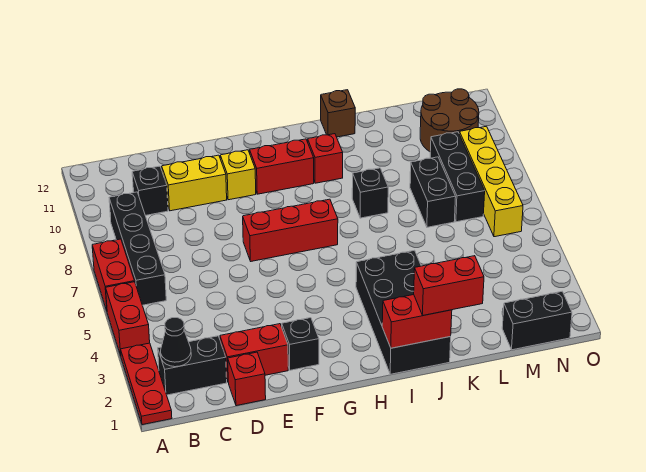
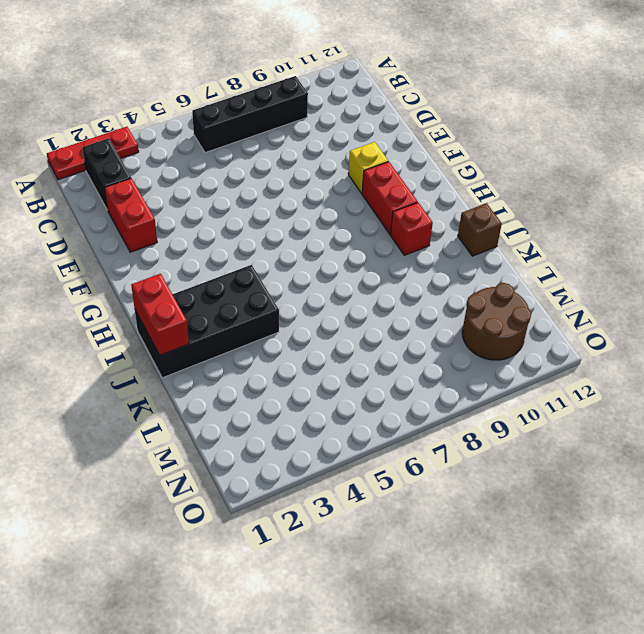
none -> red 1x2 brick [106,282,150,355]
none -> red 1x2 brick [92,239,135,310]
none -> black 1x1 brick [132,166,168,216]

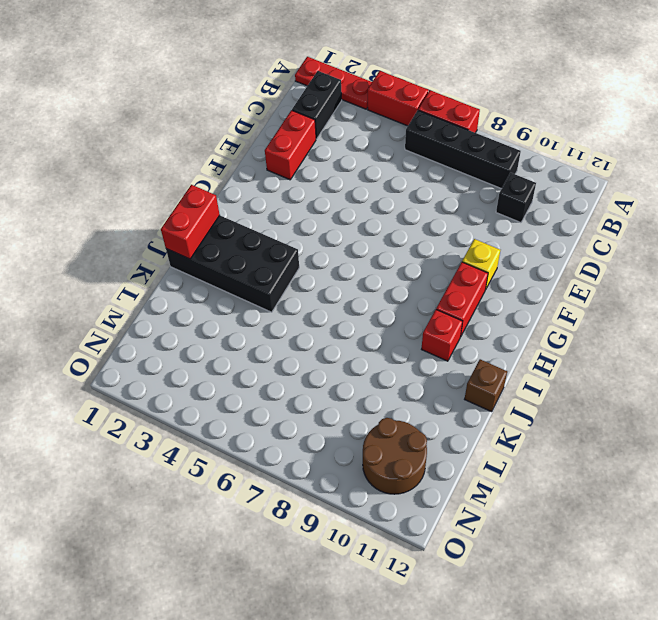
none -> red 1x1 brick [228,352,266,406]
none -> yellow 1x2 brick [162,155,227,211]
none -> black 1x1 brick [282,318,319,370]

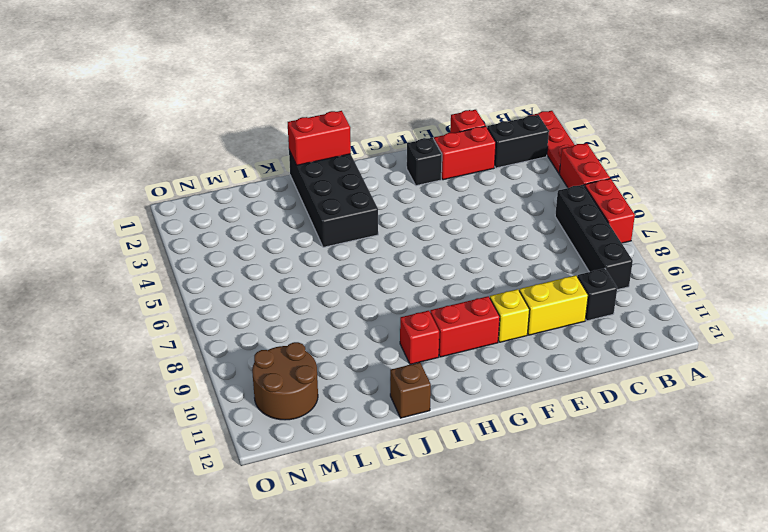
none -> red 1x3 brick [243,199,338,261]
none -> black 1x1 brick [352,168,388,218]
none -> black 1x2 brick [410,157,456,227]

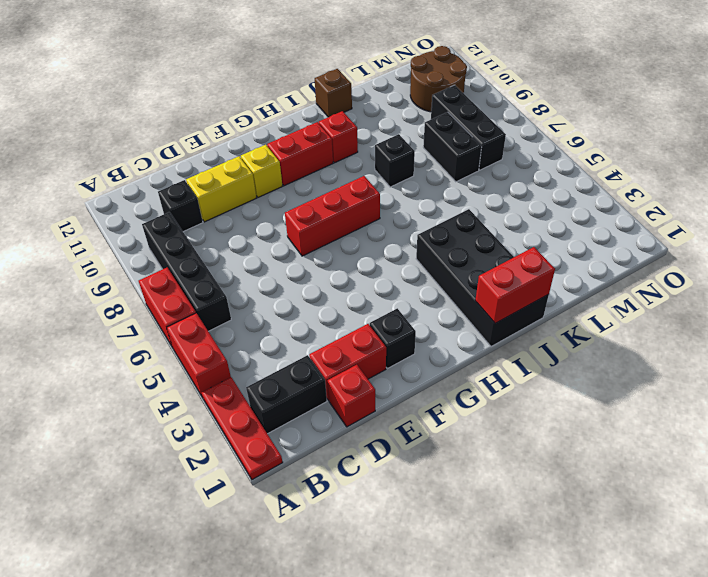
none -> black 1x2 brick [502,292,572,350]
none -> yellow 1x4 brick [459,126,523,237]
none -> black 1x1 cone [161,318,191,367]

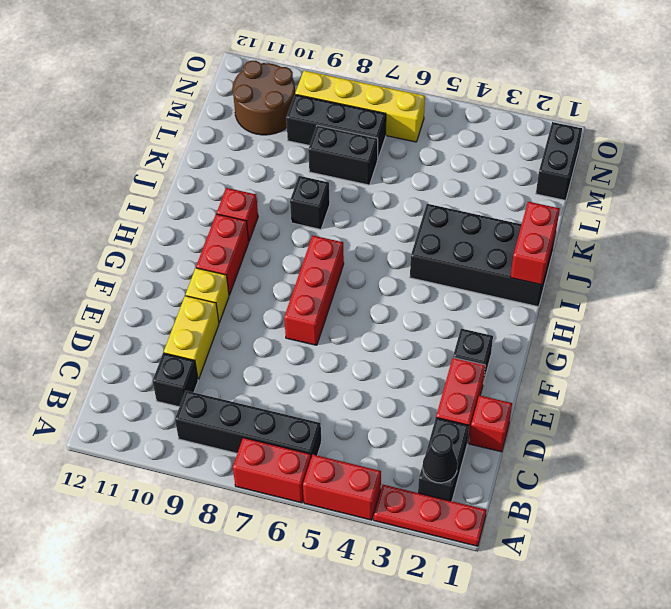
none -> brown 1x1 brick [321,90,355,137]
none -> red 1x2 brick [414,256,484,316]

